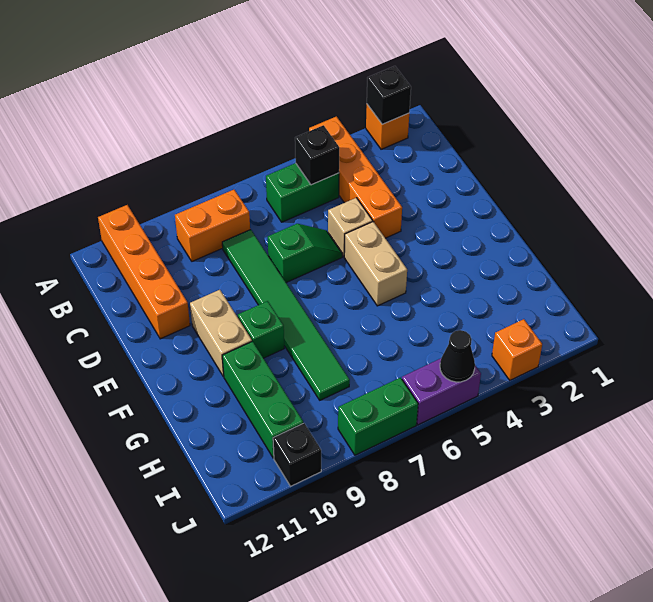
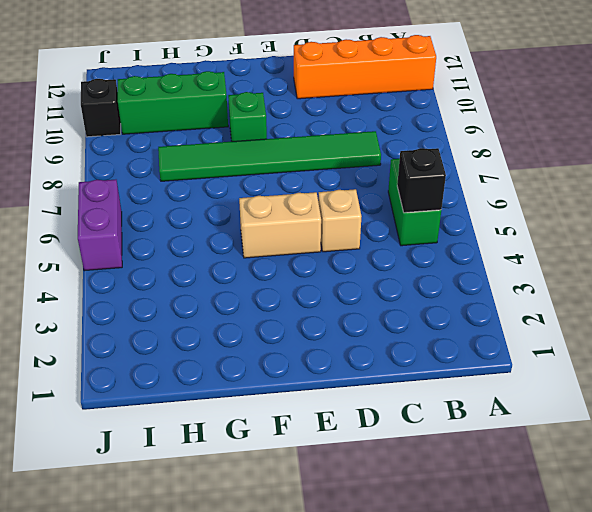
none -> orange 1x1 brick [366,105,409,149]
none -> orange 1x4 brick [309,116,402,238]
none -> orange 1x2 brick [175,190,250,261]

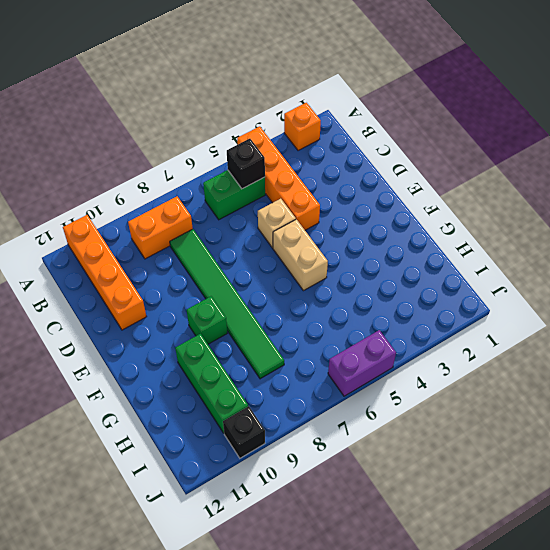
none -> green 1x2 slope [268,224,342,283]
none -> tan 1x2 brick [190,290,252,377]
none -> orange 1x1 brick [492,319,542,380]

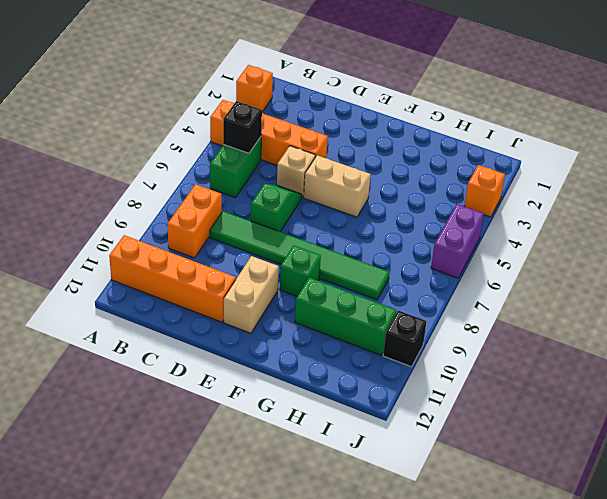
tan 1x2 brick [224,256,279,333] -> tan 1x2 brick turned to [190,290,252,377]
none -> green 1x2 brick [338,378,418,455]
none -> black 1x1 brick [367,66,411,124]
none -> black 1x1 cone [440,330,475,382]

